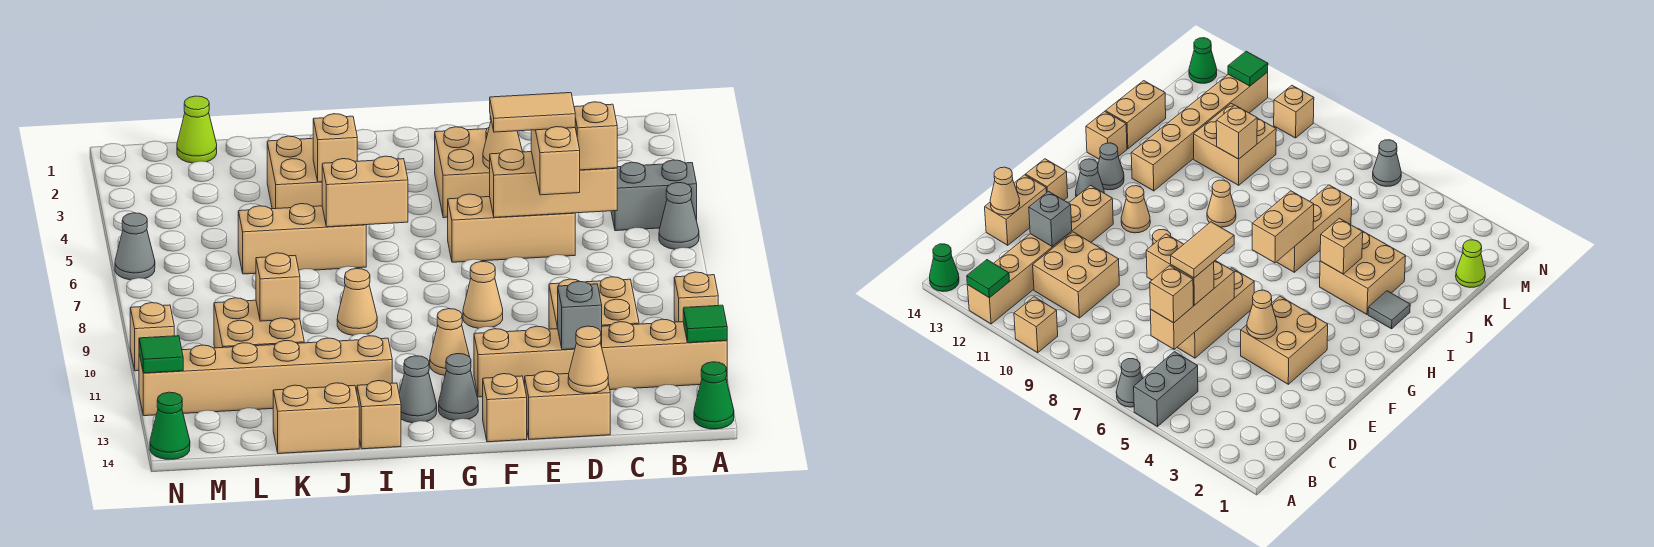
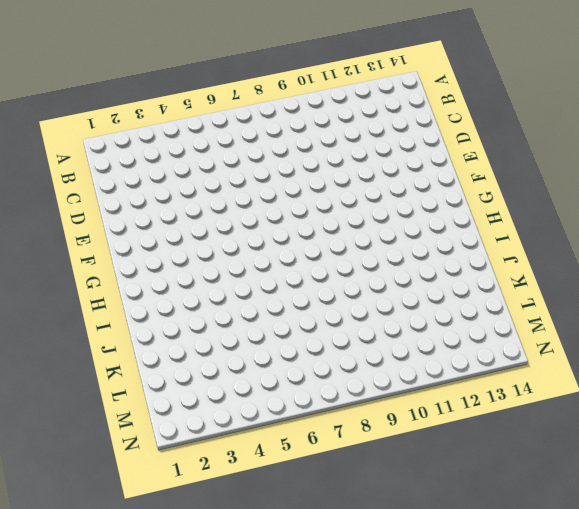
none -> grey 1x2 brick [611,160,697,231]
none -> grey 1x1 cone [659,183,699,249]
none -> tan 1x1 brick [674,272,718,322]
none -> tan 1x6 brick [474,319,727,397]

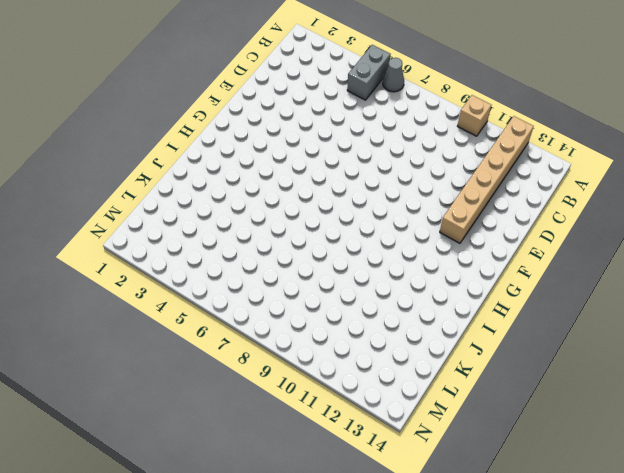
none -> green 1x1 cone [694,362,734,429]
none -> tan 2x2 brick [549,277,639,329]
none -> tan 1x3 brick [448,194,575,262]
none -> tan 1x2 brick [525,371,610,439]

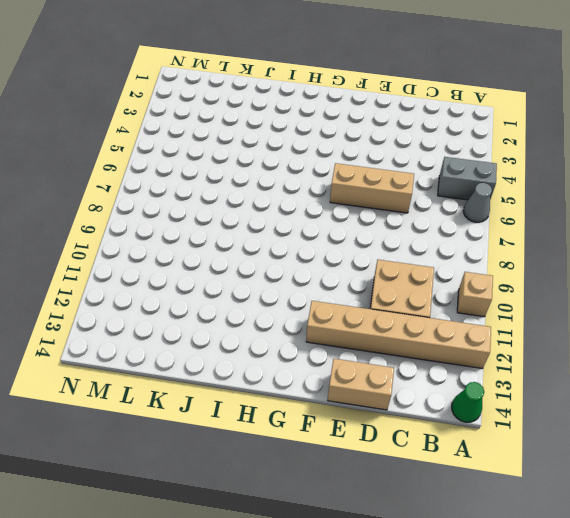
none -> tan 2x2 brick [435,127,490,218]
none -> tan 1x1 cone [463,262,503,328]
none -> tan 1x1 brick [483,374,527,442]
none -> tan 1x1 cone [430,309,470,375]

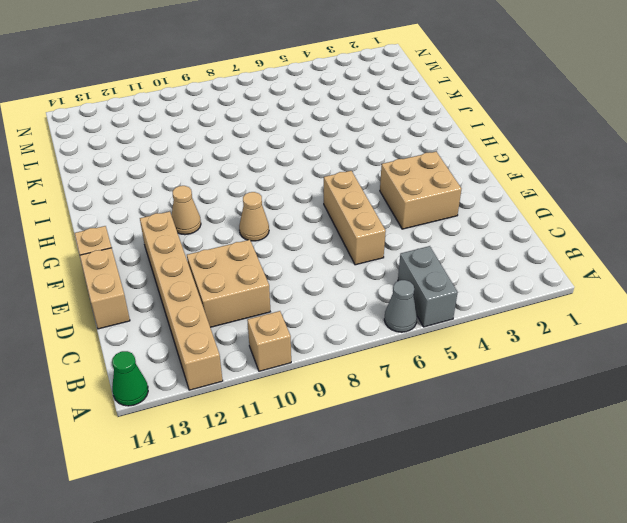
none -> grey 1x1 cone [439,354,478,420]
none -> grey 1x1 cone [399,356,437,423]
none -> grey 1x1 tile [1368,291,1410,329]
none -> tan 2x2 brick [267,136,322,209]

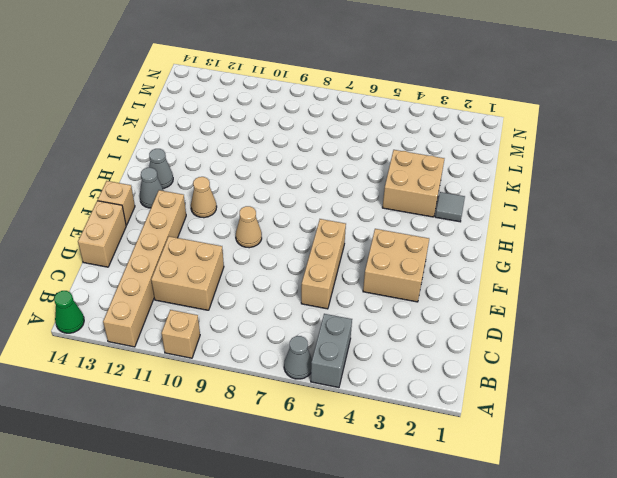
none -> tan 1x3 brick [238,204,366,274]
none -> tan 1x1 cone [337,269,377,335]
none -> tan 1x6 brick [139,336,392,416]
none -> tan 1x1 brick [357,381,401,449]

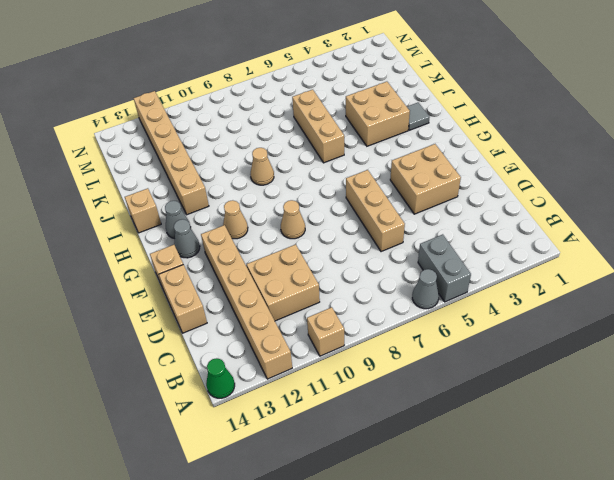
none -> tan 1x2 brick [273,383,359,454]
none -> tan 2x2 brick [214,298,304,348]
none -> lime 1x1 cone [177,96,217,163]
none -> grey 1x1 cone [115,213,155,280]

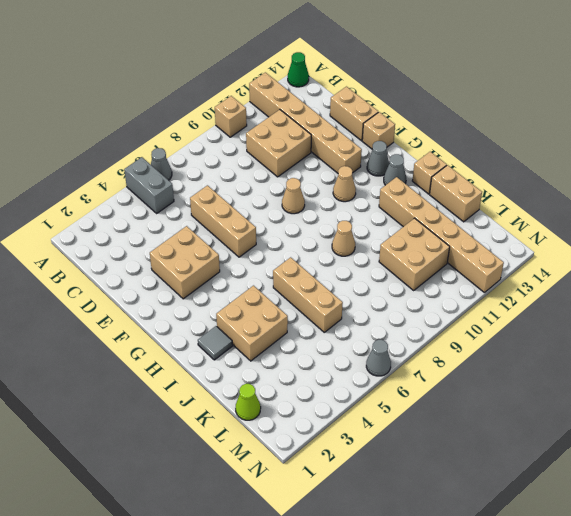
none -> tan 1x1 brick [130,303,174,371]
none -> green 1x1 cone [150,392,190,459]
none -> green 1x1 tile [683,305,727,343]
none -> tan 1x3 brick [490,149,617,217]

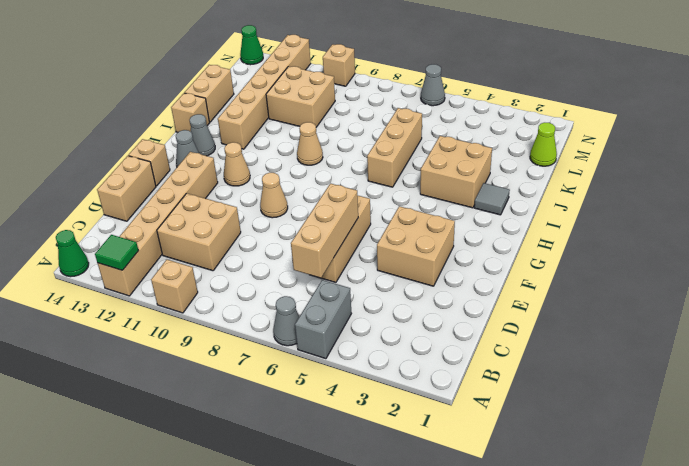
none -> grey 1x1 brick [557,281,602,350]
none -> tan 1x1 cone [568,326,608,393]
none -> tan 1x1 cone [483,116,522,169]
none -> tan 1x2 brick [322,156,408,227]

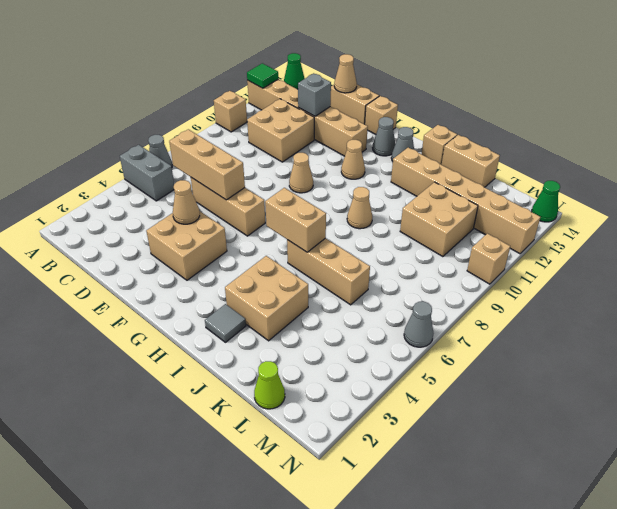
none -> tan 1x1 brick [313,114,357,182]
none -> tan 1x1 brick [256,253,300,321]
none -> green 1x1 tile [139,336,183,373]
none -> tan 1x1 brick [574,102,617,170]

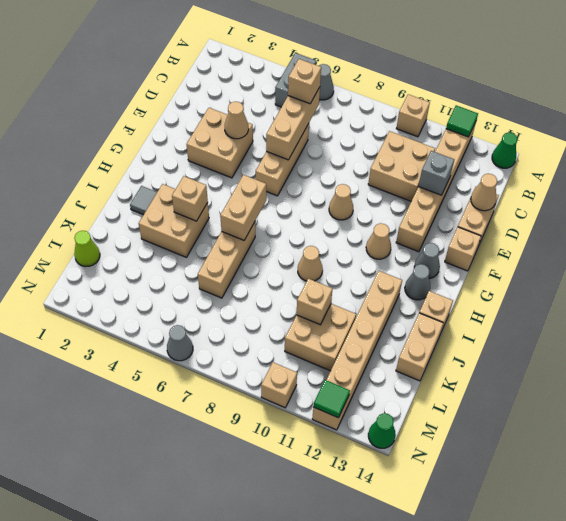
none -> tan 1x2 brick [531,127,580,195]
none -> tan 1x2 tile [490,93,575,132]

